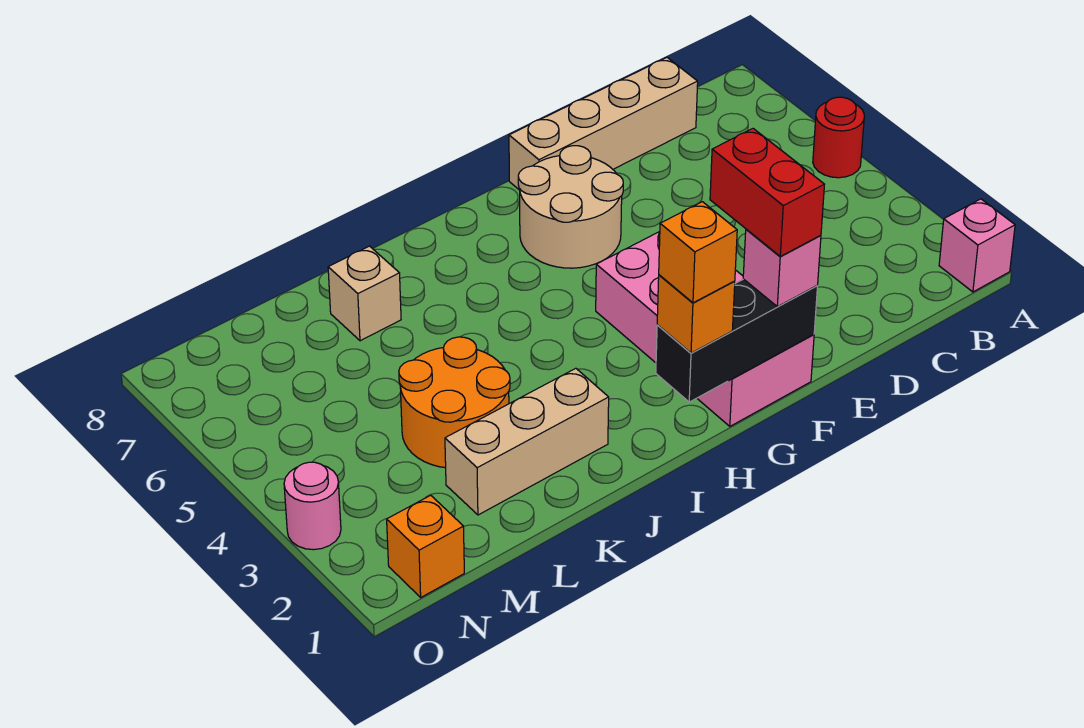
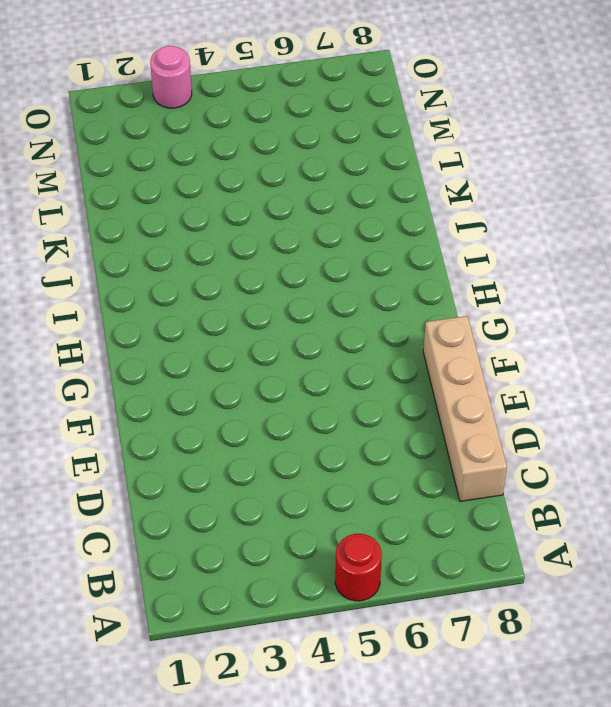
none -> pink 1x1 brick [939,199,1015,292]
none -> pink 2x4 brick [596,232,814,426]
none -> tan 2x2 round brick [518,146,623,268]

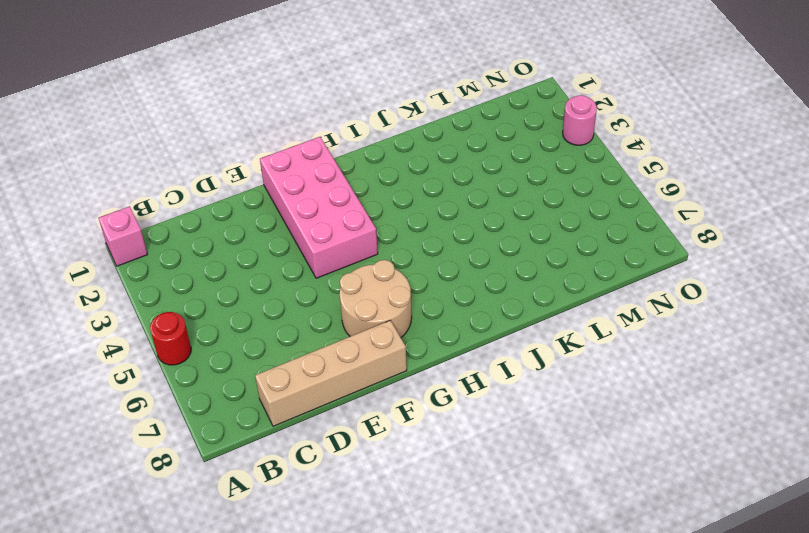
none -> tan 1x3 brick [445,368,609,515]
none -> orange 2x2 round brick [399,337,510,468]
none -> tan 1x1 brick [328,246,401,341]

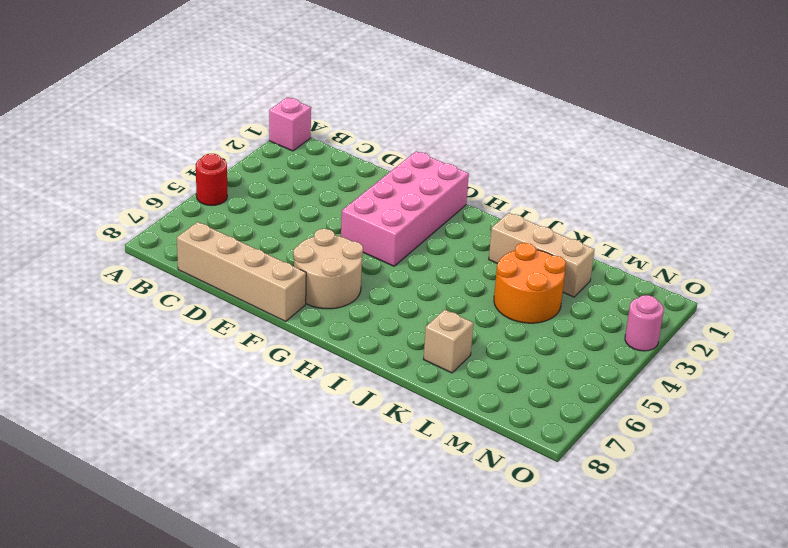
none -> orange 1x1 brick [387,495,464,597]
none -> black 1x3 brick [656,279,818,402]
none -> pink 1x1 brick [743,229,821,307]

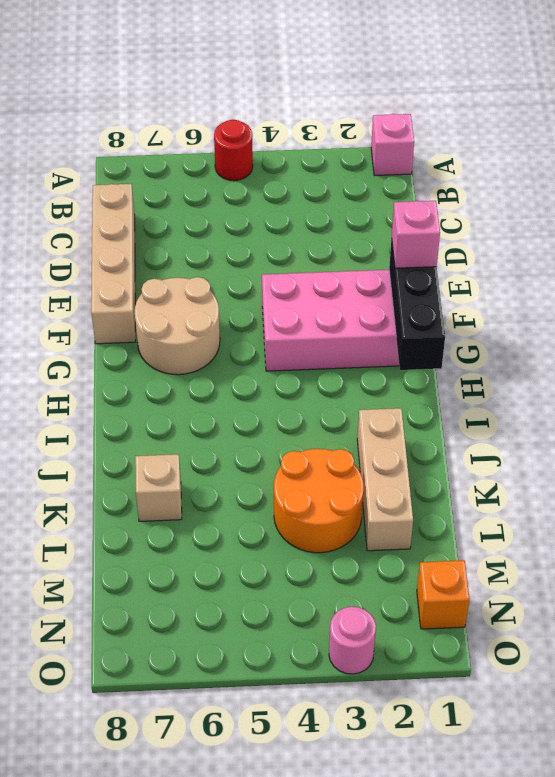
none -> orange 1x1 brick [657,275,735,353]
none -> red 1x2 brick [710,129,824,256]
none -> orange 1x1 brick [659,202,737,303]

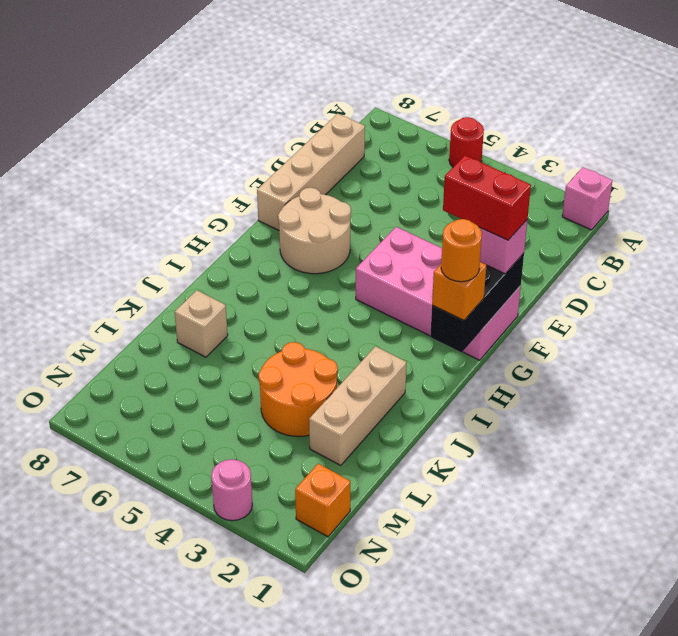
orange 1x1 round brick [441,219,482,282] -> orange 1x1 brick [659,202,737,303]

